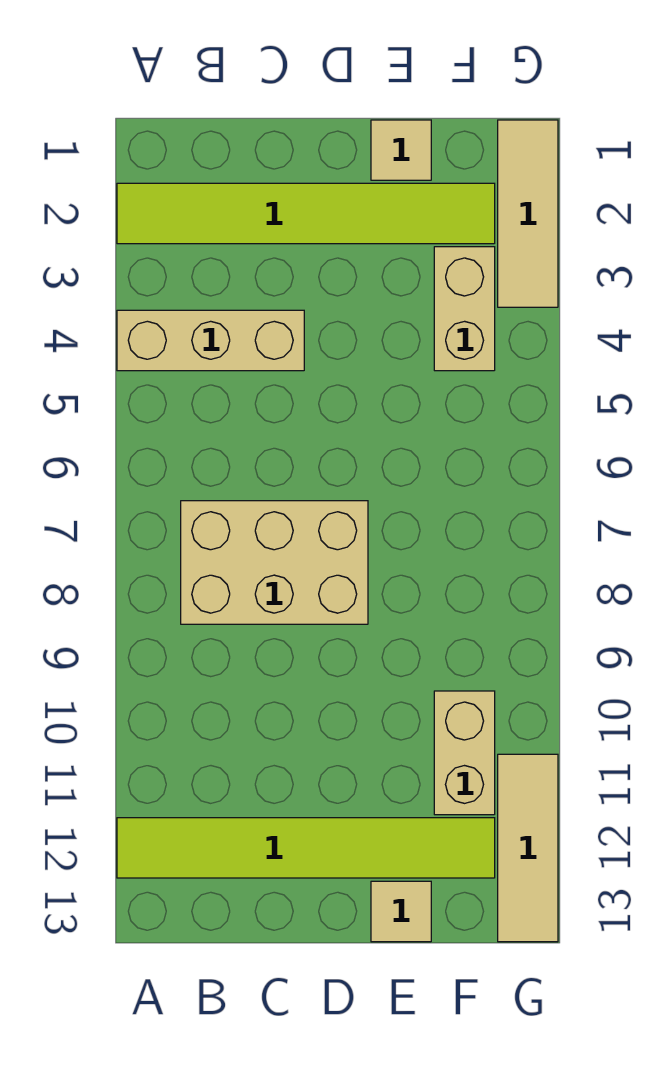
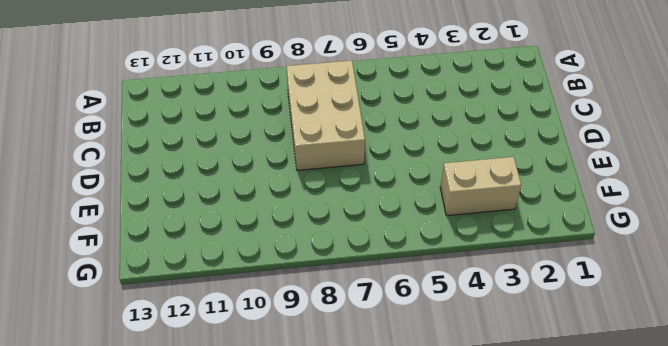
none -> lime 1x6 tile [117,183,495,244]
none -> tan 1x3 brick [117,310,304,371]

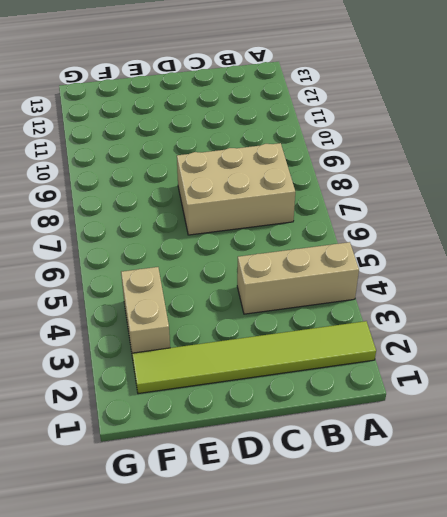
none -> lime 1x6 tile [117,818,495,878]
none -> tan 1x1 tile [371,120,431,180]

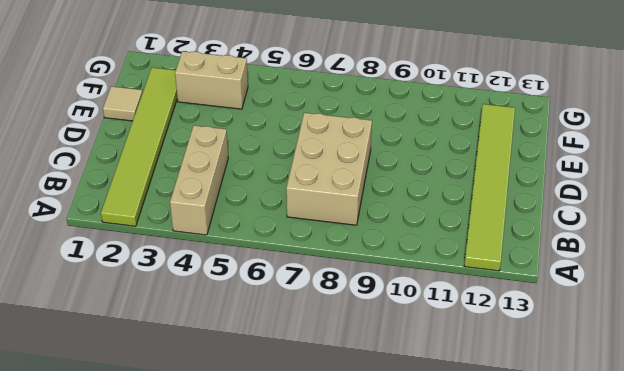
none -> tan 1x1 tile [371,881,431,942]
none -> tan 1x2 brick [434,691,495,815]

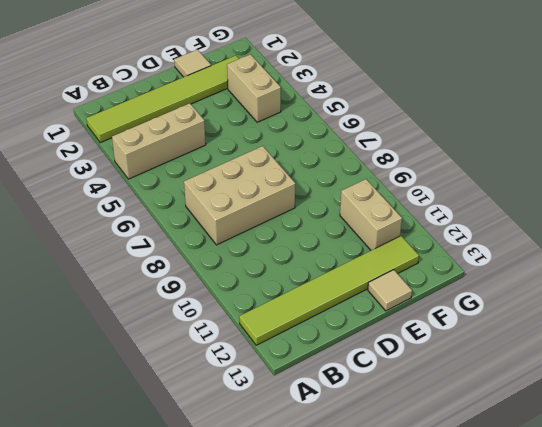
none -> tan 1x3 tile [498,120,558,307]
none -> tan 1x3 tile [498,754,558,942]

